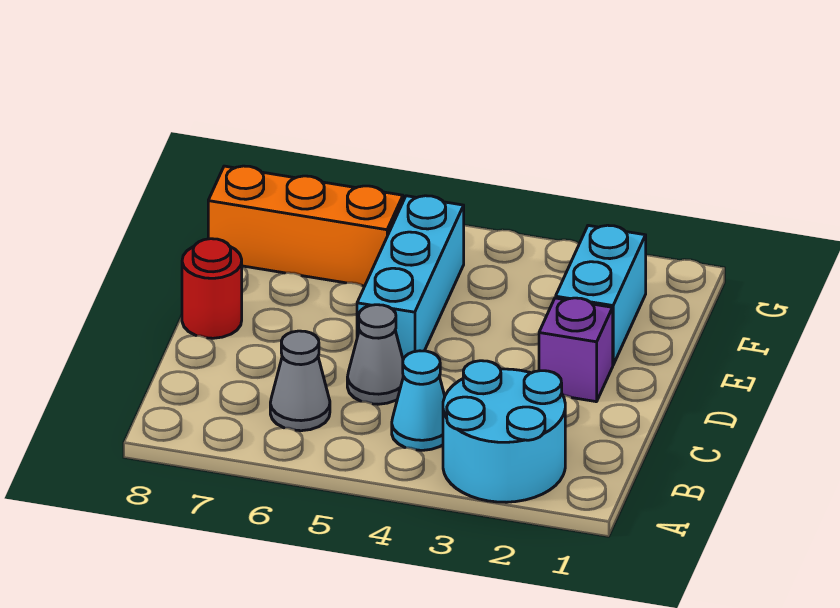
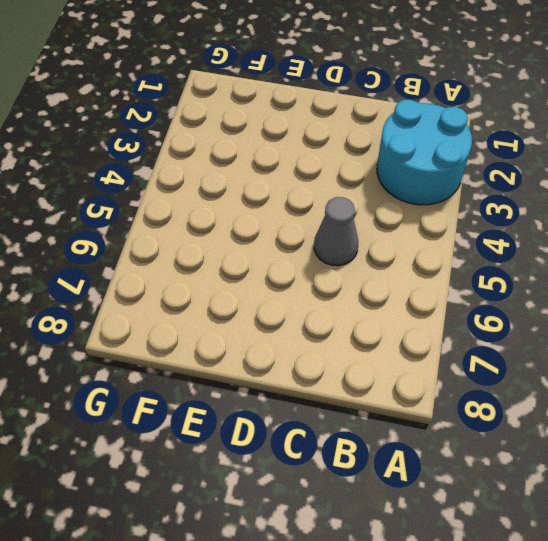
none -> cyan 1x1 cone [392,351,445,450]
none -> grey 1x1 cone [270,331,330,431]

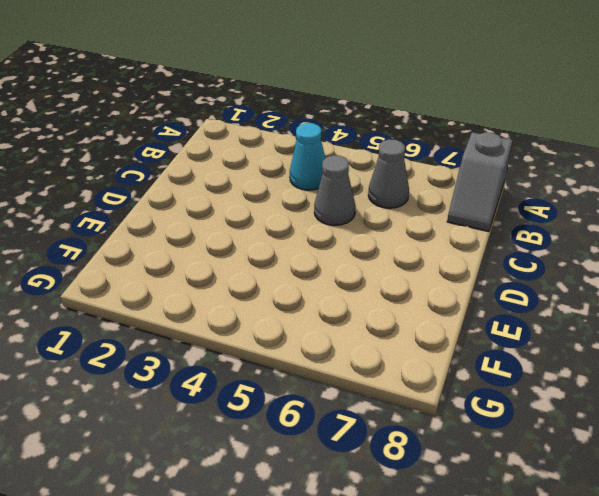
grey 1x2 slope [447,132,513,231] -> none
none -> cyan 2x2 round brick [443,361,565,502]
none -> purple 1x1 brick [539,298,613,402]

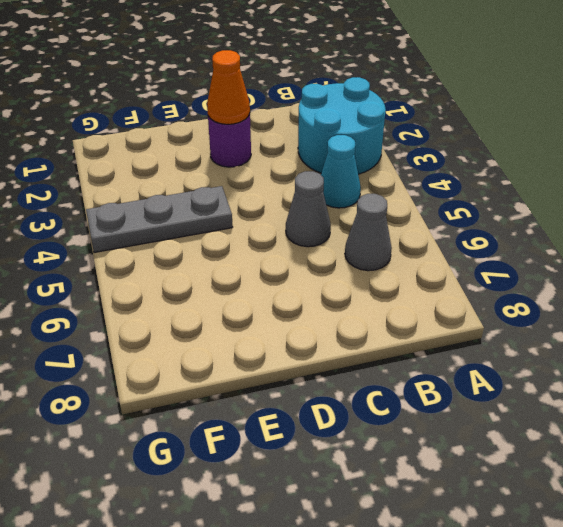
purple 1x1 round brick [208,114,251,167] -> purple 1x1 brick [539,298,613,402]
orange 1x1 cone [207,50,250,124] -> none
grey 1x3 plate [86,186,233,253] -> none
none -> cyan 1x3 brick [357,196,464,359]
none -> red 1x1 round brick [182,239,242,338]

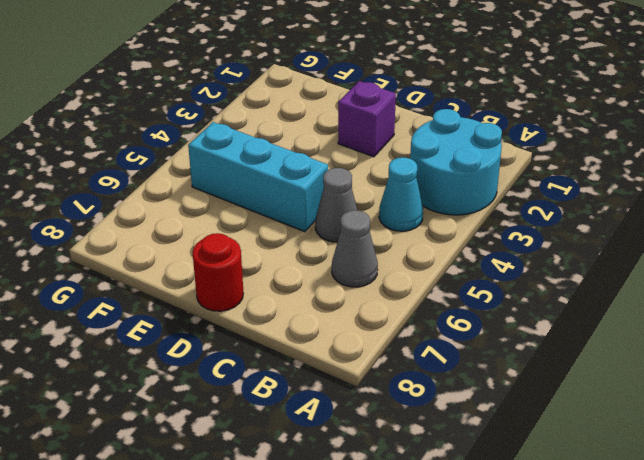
none -> cyan 1x2 brick [556,225,646,365]
none -> orange 1x3 brick [208,166,403,286]

